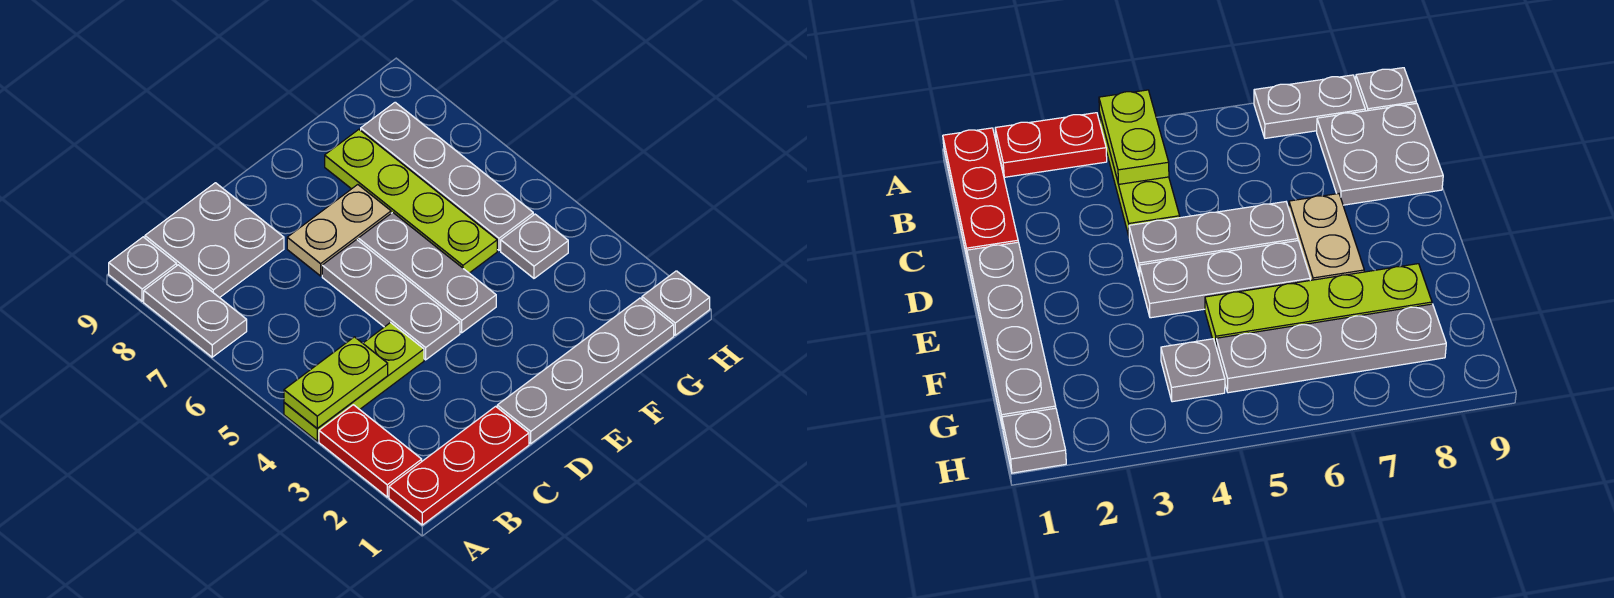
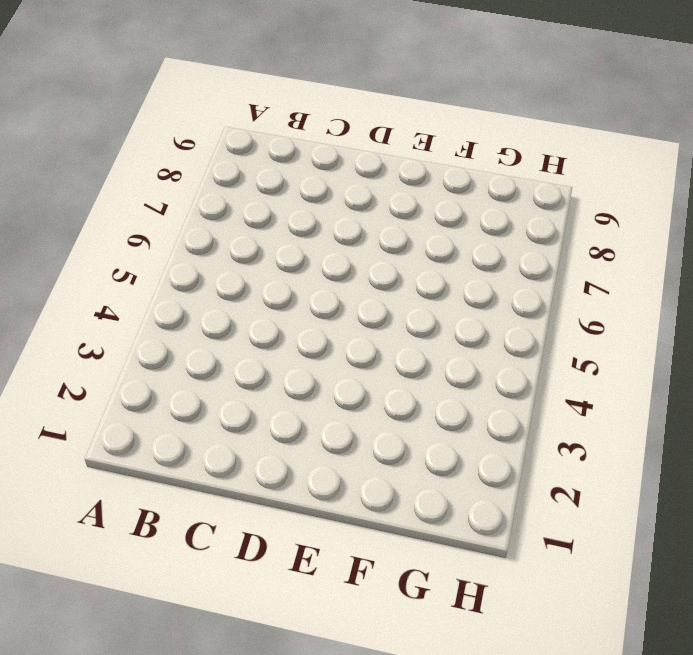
none -> red 1x3 plate [389,406,529,525]
none -> red 1x2 plate [319,405,422,497]
none -> lime 1x3 plate [284,323,424,441]

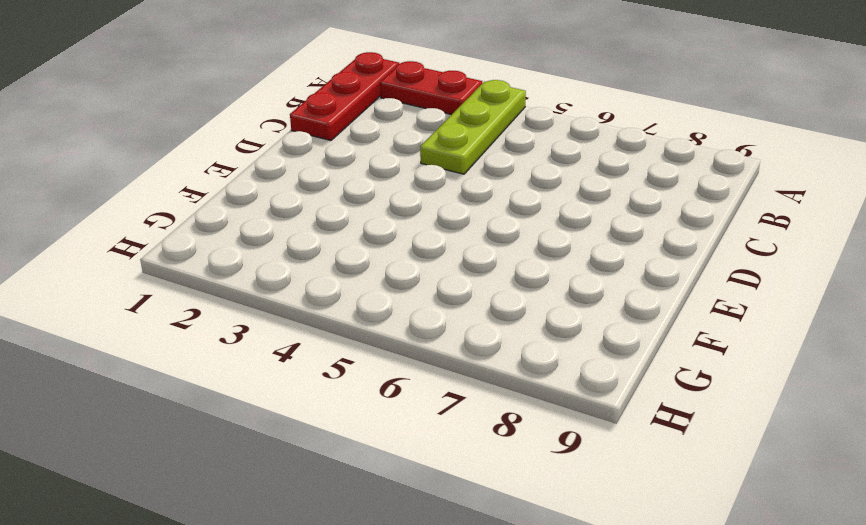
none -> grey 1x2 plate [144,265,247,357]
none -> grey 1x1 plate [109,237,177,301]
none -> grey 2x2 plate [145,183,284,298]

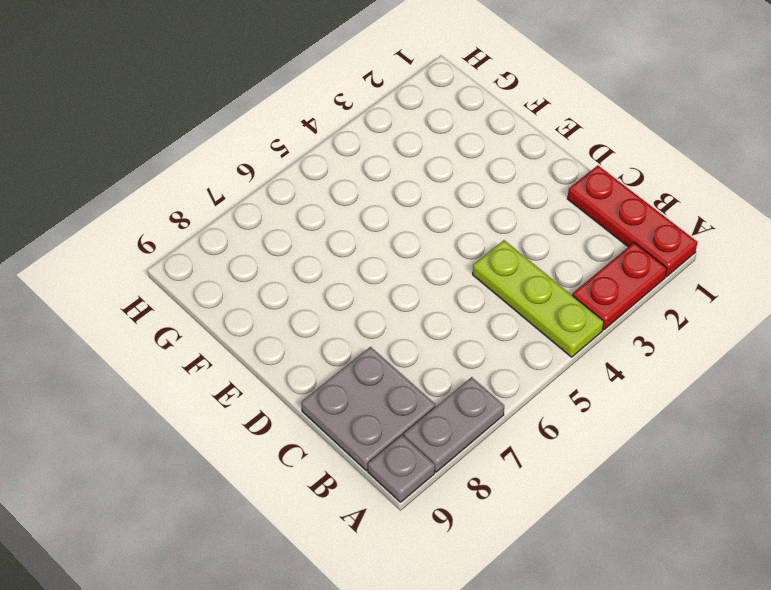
none -> grey 1x4 plate [497,298,674,444]
none -> grey 1x3 plate [322,239,460,360]
none -> tan 1x2 plate [287,185,391,276]

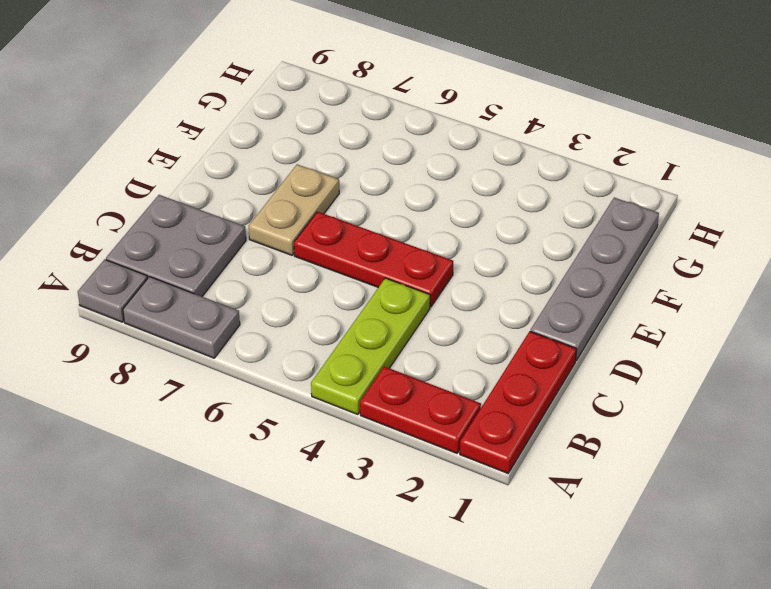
red 1x3 plate [294,212,453,307] -> grey 1x3 plate [322,239,460,360]
none -> grey 1x3 plate [358,212,496,333]
none -> lime 1x4 plate [325,130,497,273]
none -> grey 1x1 plate [501,214,568,278]

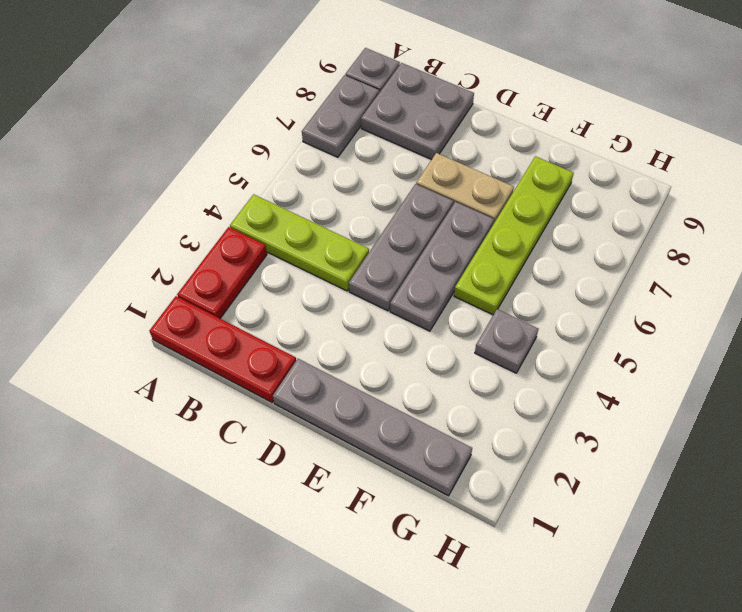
none -> grey 1x4 plate [361,102,533,250]
none -> grey 1x1 plate [642,271,710,335]
none -> lime 1x2 plate [284,337,388,428]

